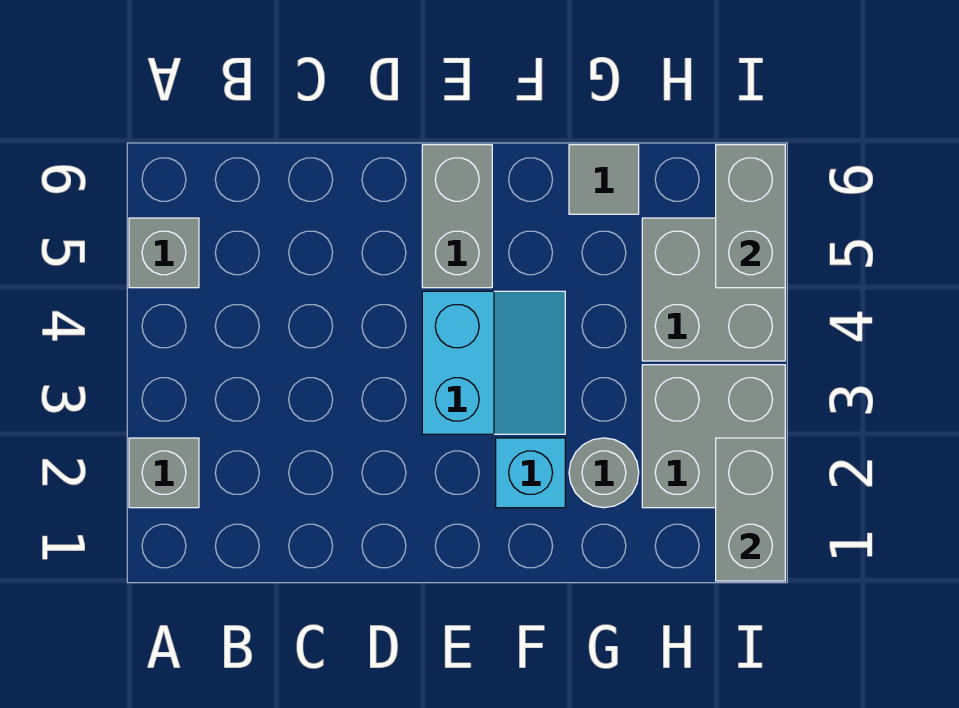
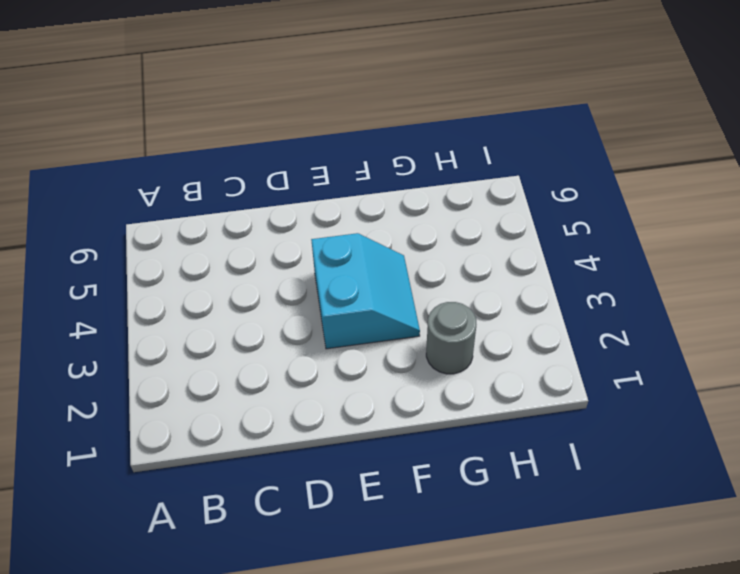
none -> grey 1x1 brick [129,438,199,508]
none -> grey 1x1 brick [129,218,199,288]

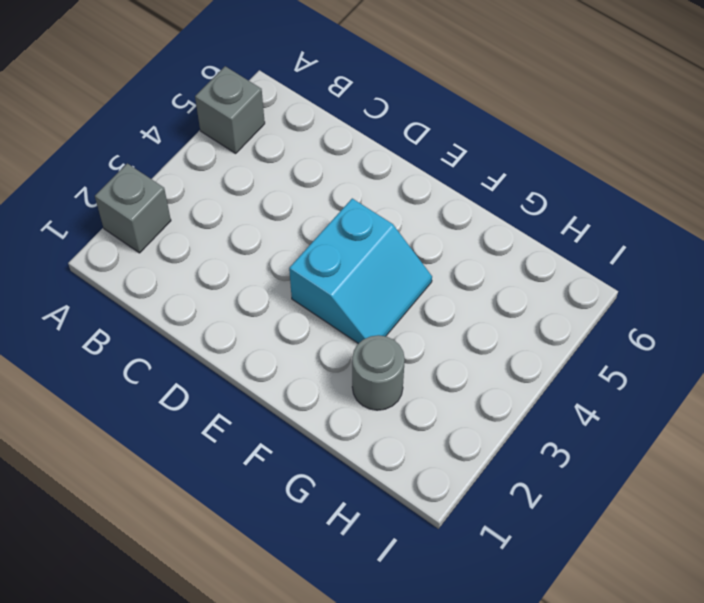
none -> grey 1x2 brick [422,145,492,288]
none -> cyan 1x1 brick [496,438,565,508]

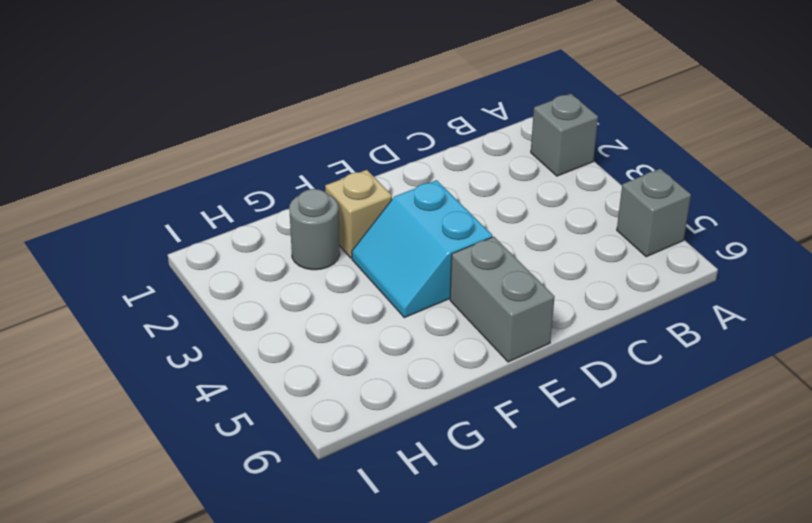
tan 1x1 brick [325,170,392,258] -> cyan 1x1 brick [496,438,565,508]
none -> grey 1x1 tile [569,145,639,214]
none -> grey 2x2 brick [642,365,785,508]

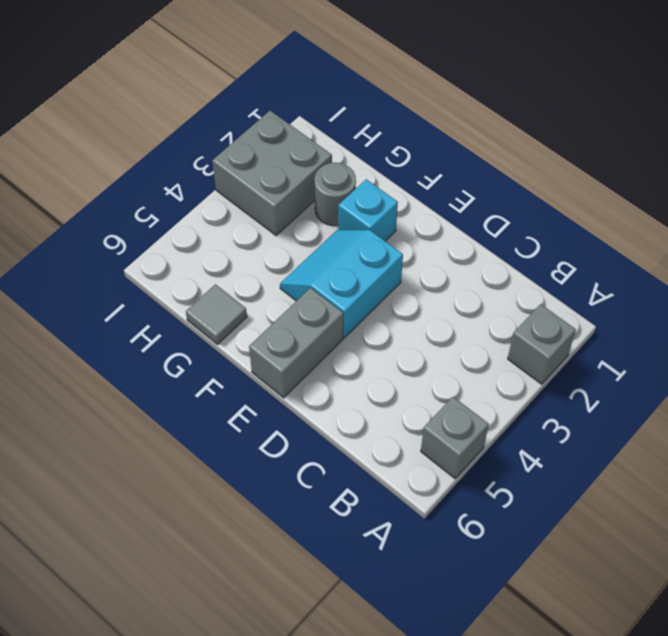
none -> grey 2x2 brick [642,218,785,361]
none -> grey 1x2 brick [716,438,785,581]

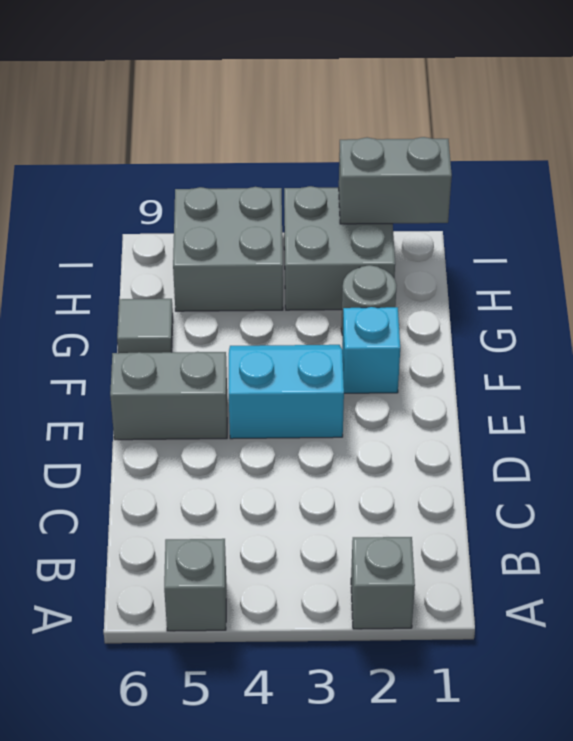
none -> grey 1x2 brick [716,145,785,288]

